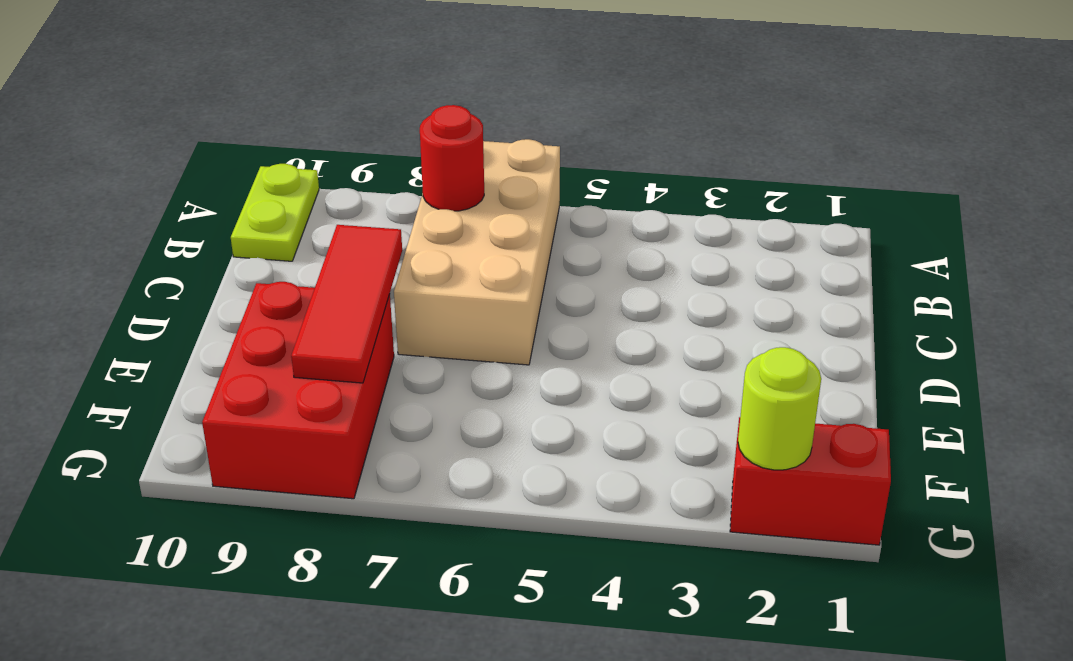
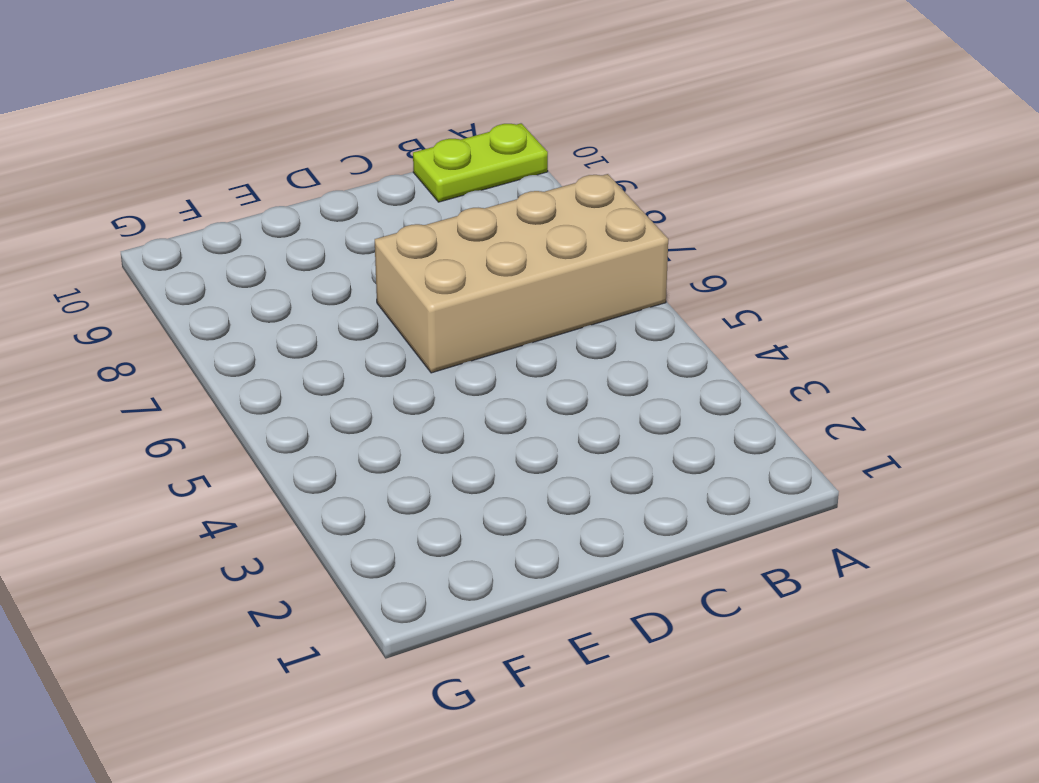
none -> red 2x3 brick [202,282,394,499]
none -> red 1x2 brick [730,417,891,545]

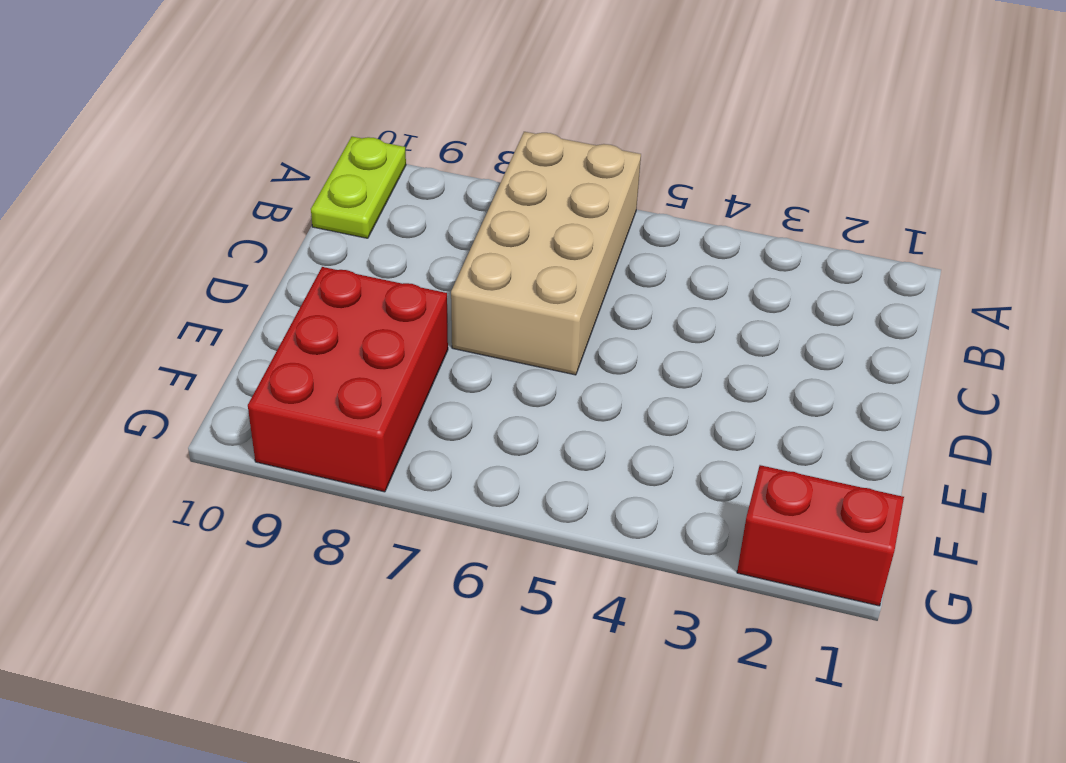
none -> red 1x1 round brick [420,105,484,211]
none -> red 1x3 tile [291,225,402,383]

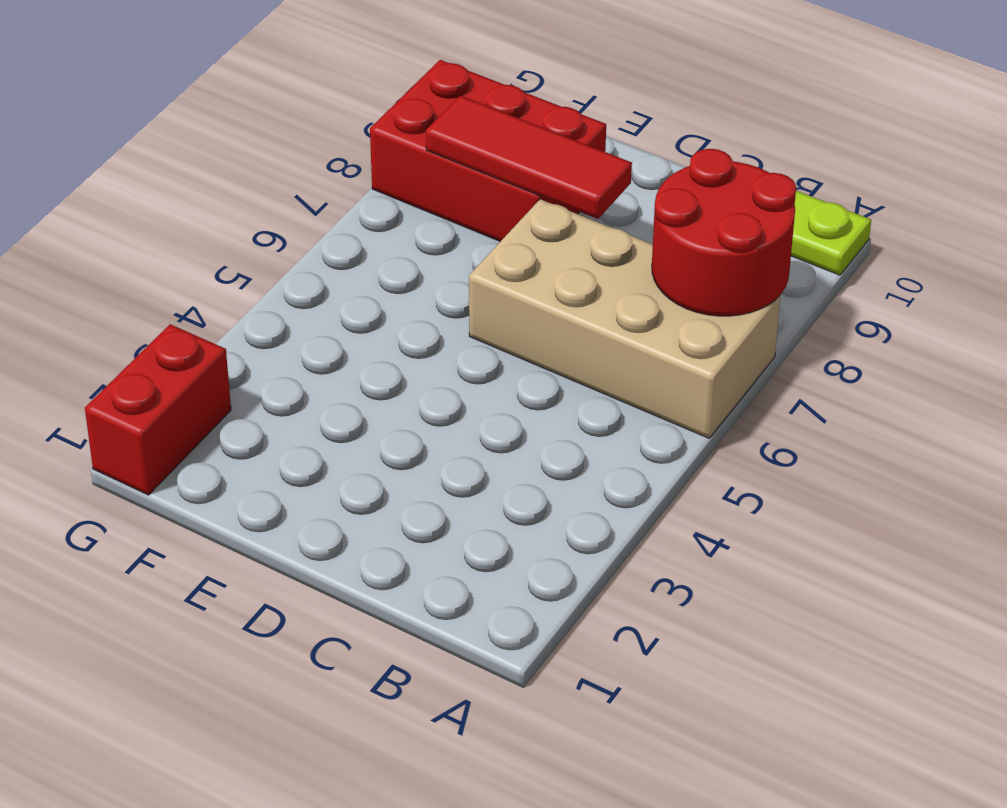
red 2x2 round brick [652,149,796,316] -> red 1x1 round brick [420,105,484,211]
none -> lime 1x1 round brick [738,347,821,470]

